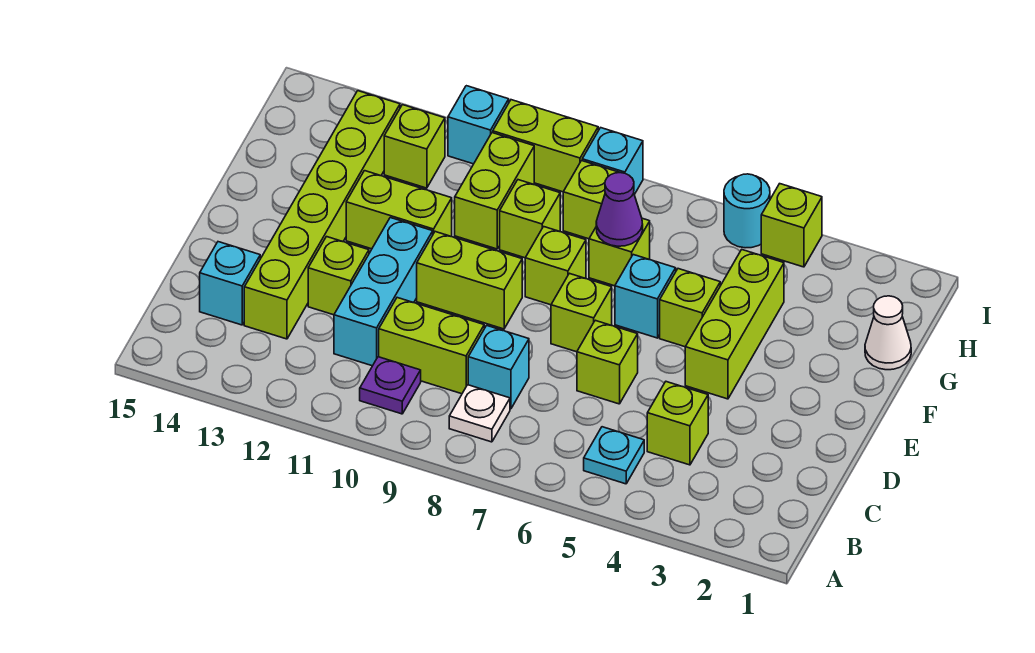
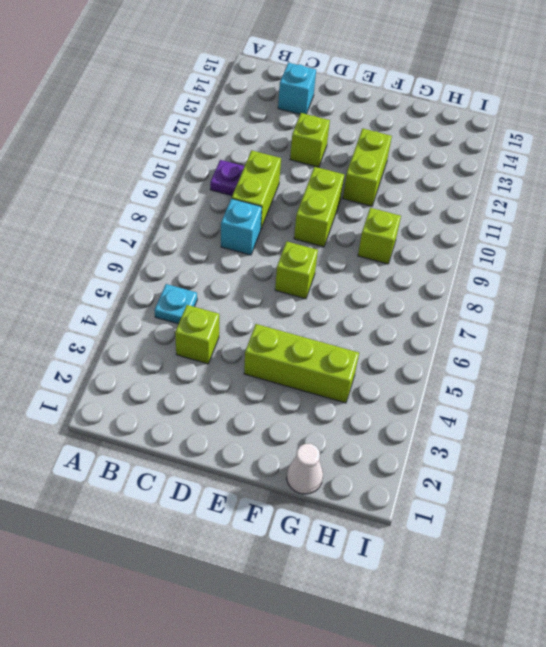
none -> white 1x1 plate [449,385,510,442]
none -> cyan 1x3 brick [334,218,433,366]
none -> lime 1x6 brick [244,91,400,339]
none -> lime 1x1 brick [577,320,638,404]

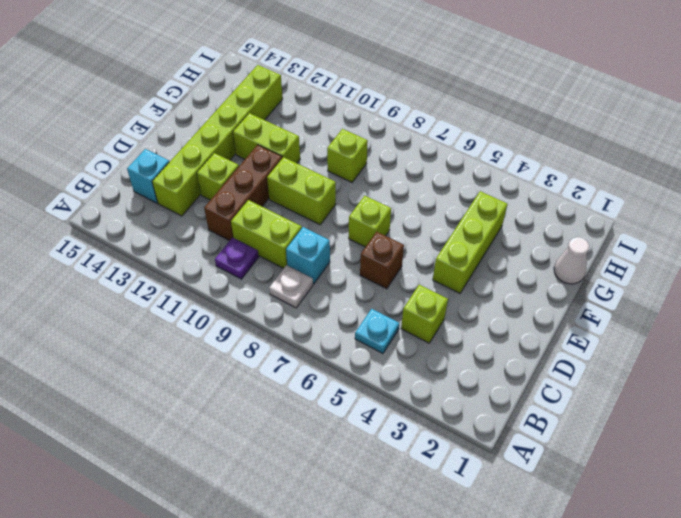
brown 1x3 brick [204,145,282,241] -> cyan 1x3 brick [334,218,433,366]
brown 1x1 brick [360,232,404,289] -> lime 1x1 brick [577,320,638,404]
none -> lime 1x1 brick [660,269,720,347]
none -> cyan 1x1 brick [615,255,676,338]
none -> lime 1x1 brick [525,227,586,305]
none -> lime 1x1 brick [589,218,650,286]

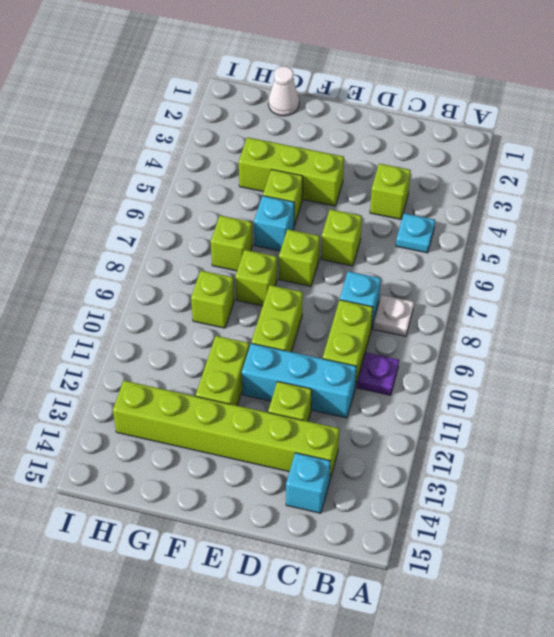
none -> lime 1x2 brick [455,133,534,249]
none -> lime 1x1 brick [563,161,620,239]
none -> lime 1x1 brick [384,105,445,188]
none -> lime 1x1 brick [761,184,822,267]

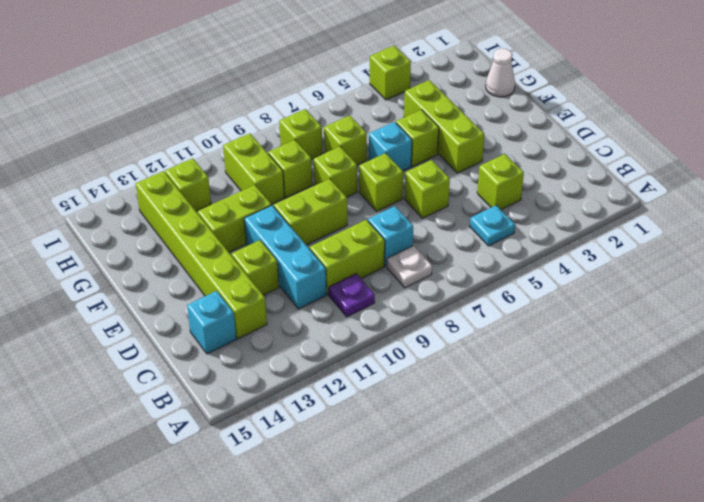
none -> cyan 1x1 round brick [724,174,770,248]
none -> cyan 1x1 brick [582,128,643,194]
none -> lime 1x2 brick [493,100,598,192]
none -> cyan 1x1 brick [448,86,509,164]

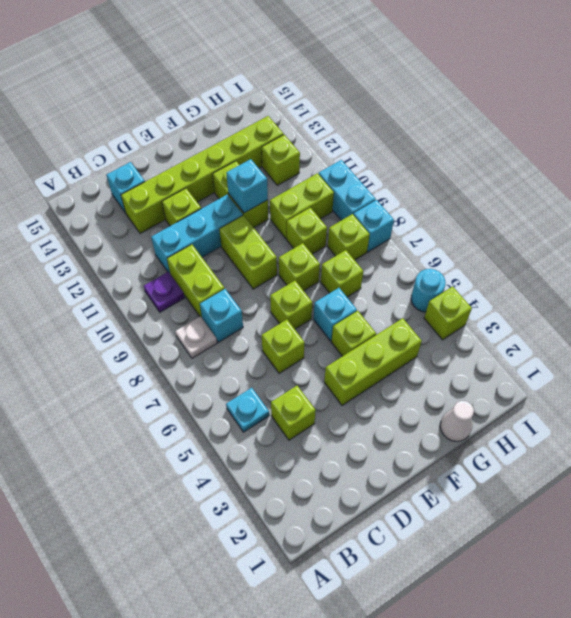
cyan 1x1 brick [226,159,268,213] -> cyan 1x1 brick moved to [448,86,509,164]
cyan 1x2 brick [319,160,376,220] -> lime 1x2 brick [493,100,598,192]
none -> purple 1x1 cone [596,173,643,246]

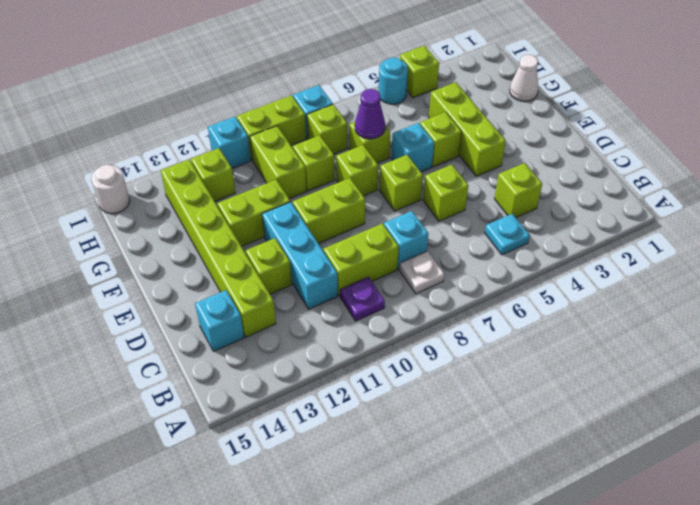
white 1x1 round brick [91,165,130,214] -> none

